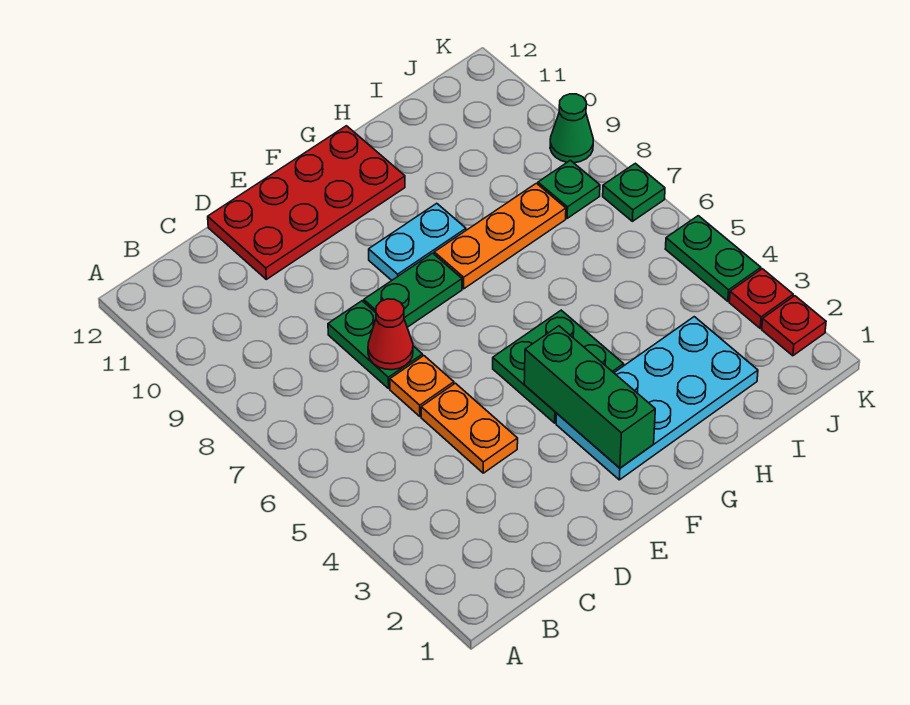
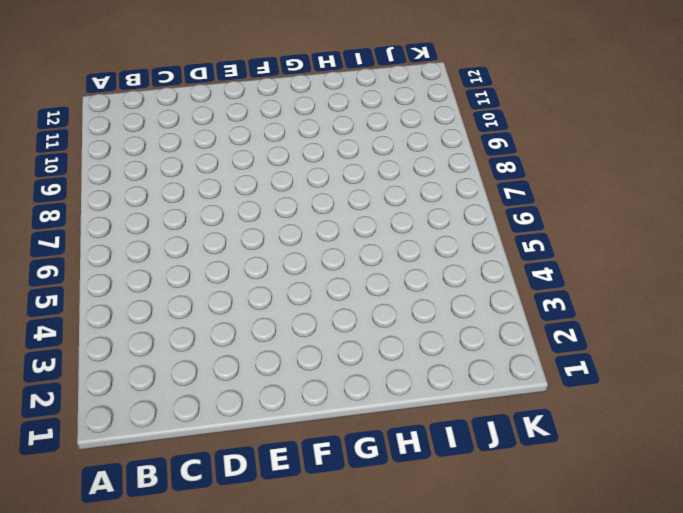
none -> orange 1x2 plate [421,383,518,473]
none -> orange 1x1 plate [390,356,454,416]
none -> green 1x2 plate [328,301,423,388]

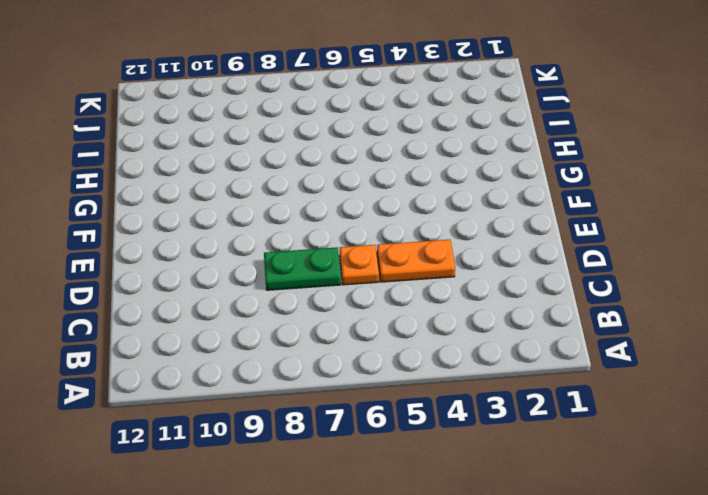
none -> red 2x4 plate [208,126,405,279]
none -> green 1x2 plate [364,253,462,327]
none -> cyan 2x4 plate [556,317,758,480]

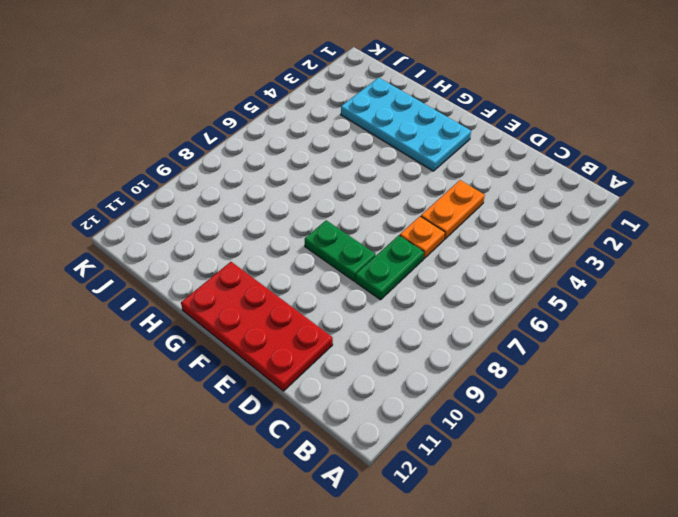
none -> green 2x2 plate [493,310,624,423]
none -> cyan 1x2 plate [369,203,466,280]
none -> orange 1x3 plate [434,183,566,289]

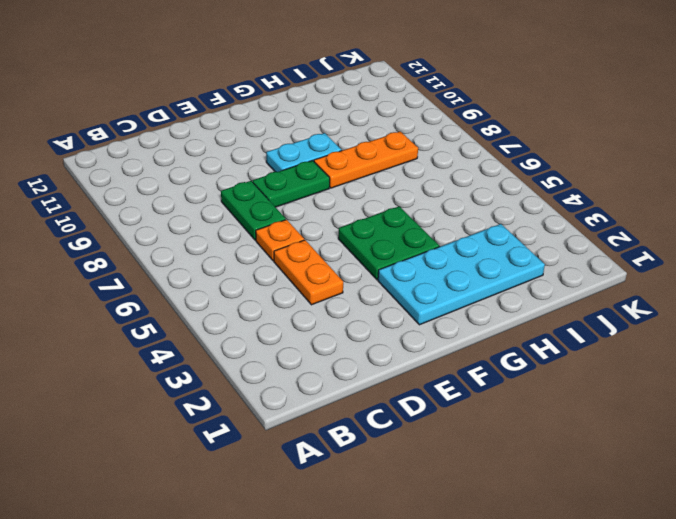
none -> red 2x4 plate [208,126,405,279]
none -> green 1x1 plate [538,160,600,218]
none -> red 1x1 plate [762,296,826,356]

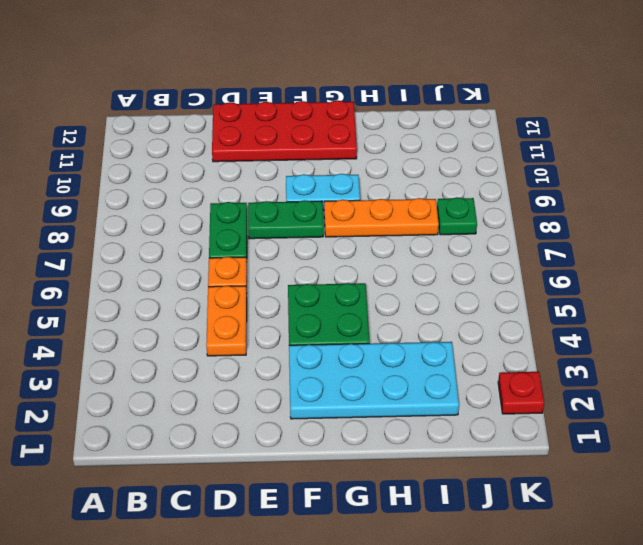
none -> red 1x1 plate [729,269,793,328]
none -> green 1x2 plate [665,216,761,301]
none -> green 1x1 plate [603,163,665,221]

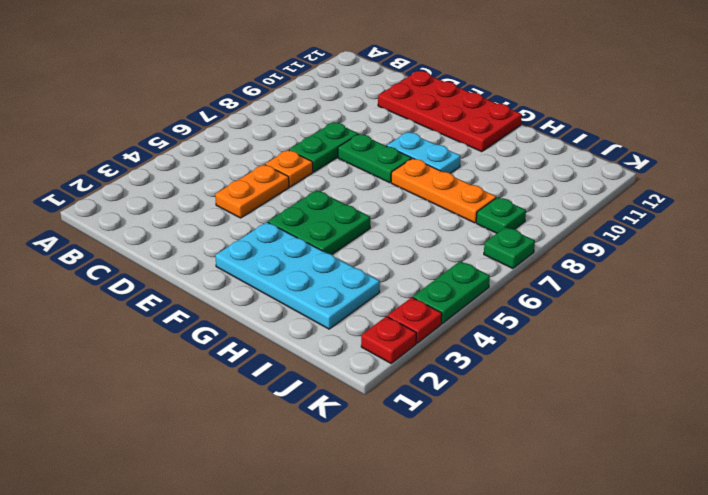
none -> green 1x1 cone [550,94,593,163]
none -> red 1x1 cone [368,299,413,370]
none -> green 1x3 brick [524,326,655,468]

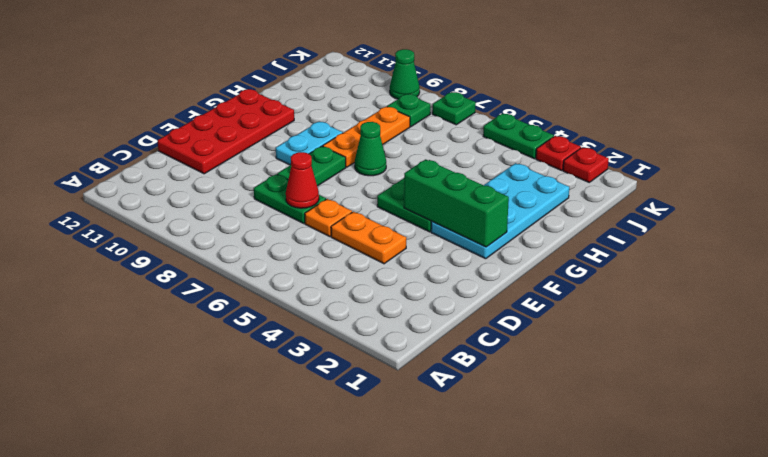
green 1x1 cone [355,122,386,176] -> none

